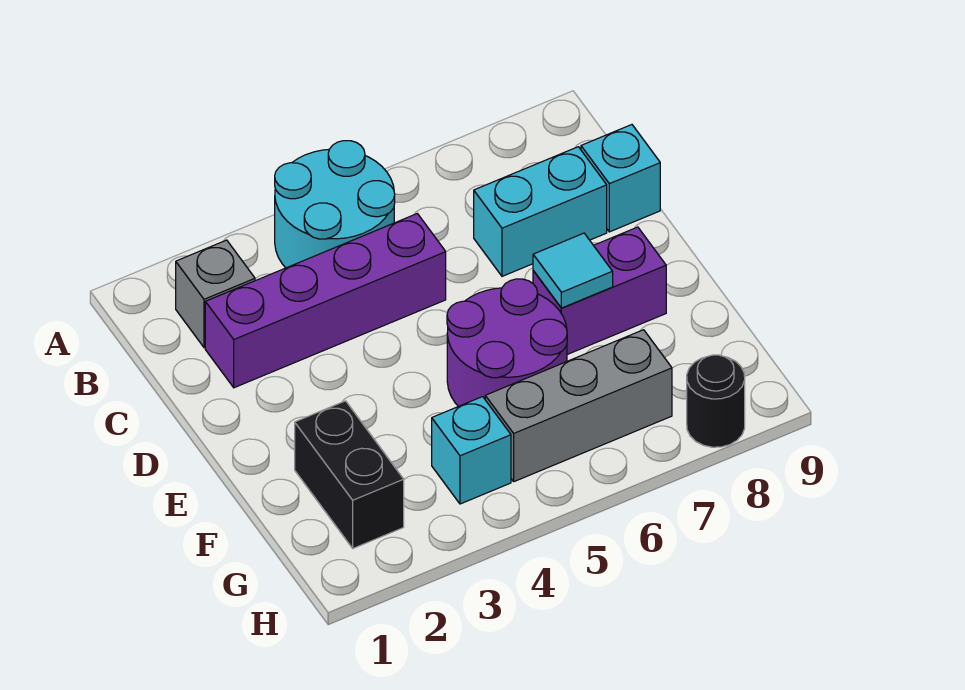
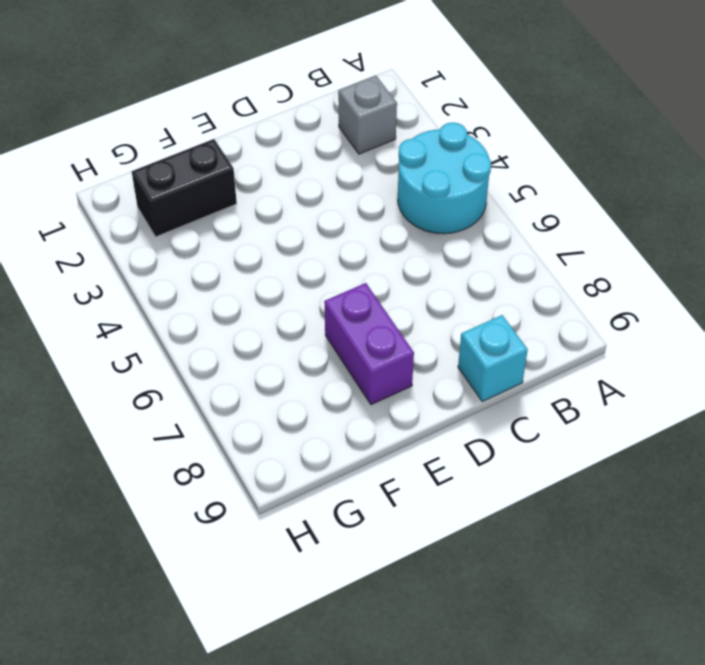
none -> purple 1x4 brick [205,214,446,388]
none -> cyan 1x2 brick [474,147,607,276]
none -> purple 2x2 round brick [447,279,567,407]

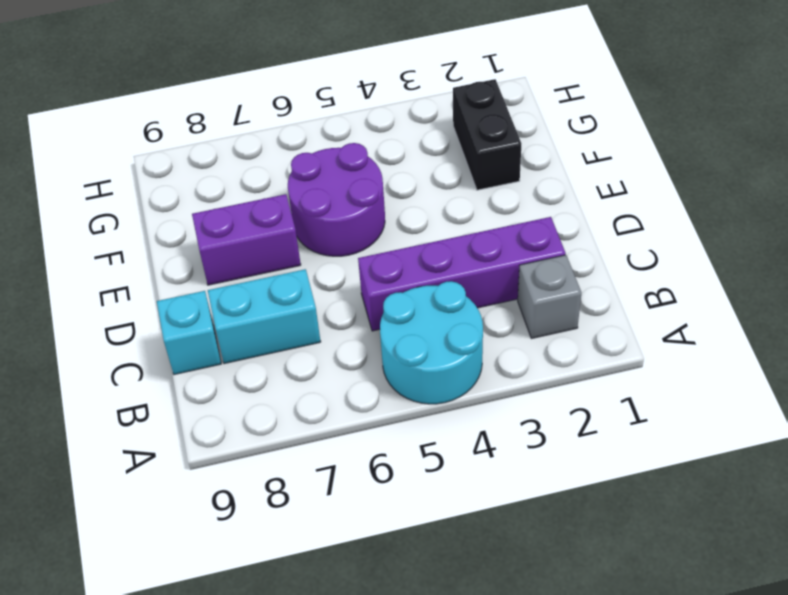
none -> cyan 1x1 brick [432,397,511,504]
none -> grey 1x3 brick [485,330,672,482]
none -> black 1x1 round brick [687,355,745,447]

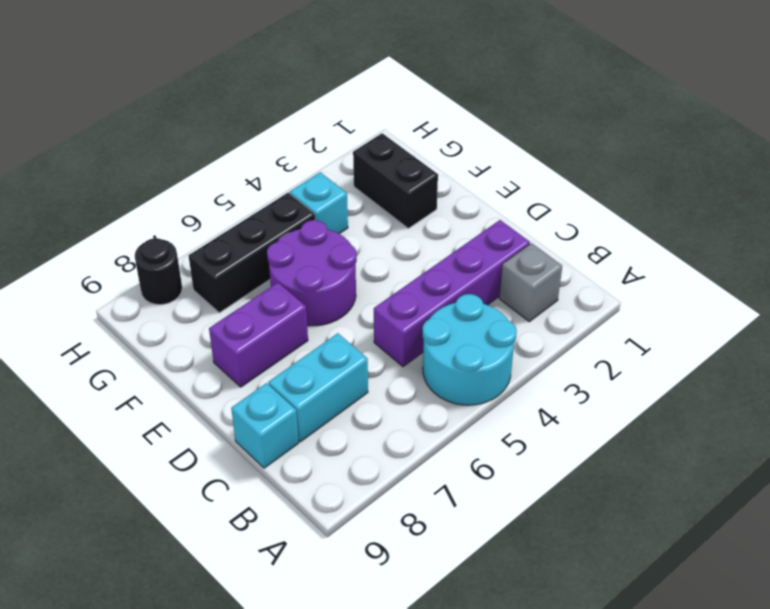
black 1x3 brick [189,193,315,313] -> grey 1x3 brick [485,330,672,482]
none -> cyan 1x1 tile [533,233,613,308]

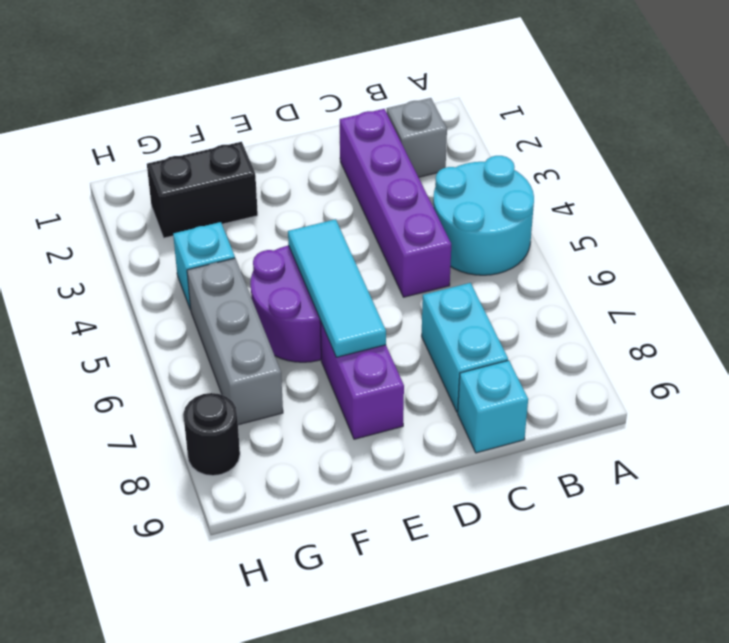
cyan 1x3 tile [288,219,386,357] -> cyan 1x1 tile [533,233,613,308]

